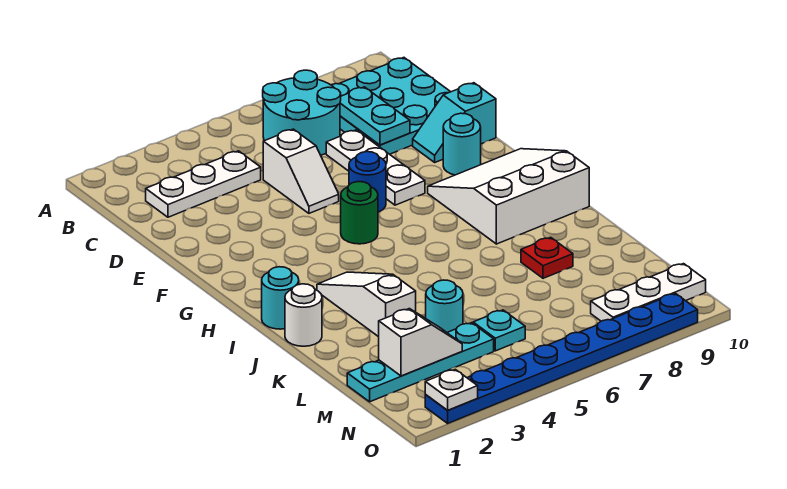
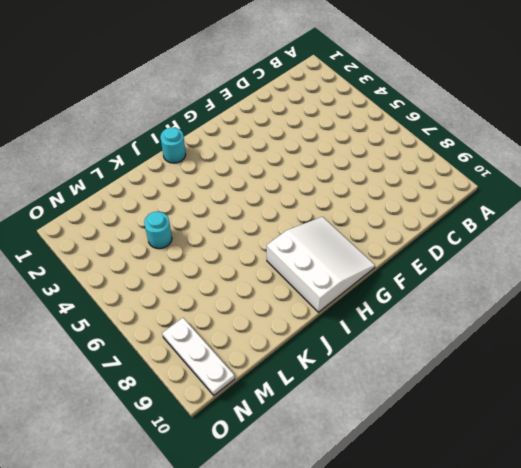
none -> cyan 2x2 round brick [263,70,341,155]
none -> cyan 3x3 plate [332,58,450,154]
none -> white 1x3 plate [146,151,261,217]

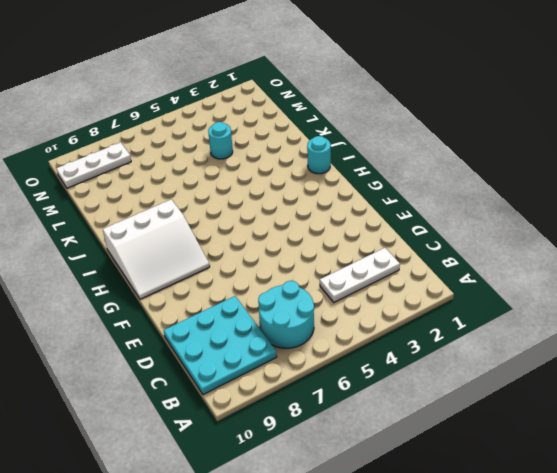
none -> white 1x2 slope [263,129,339,213]
none -> white 1x3 plate [326,130,425,205]
none -> cyan 1x2 slope [413,83,496,162]

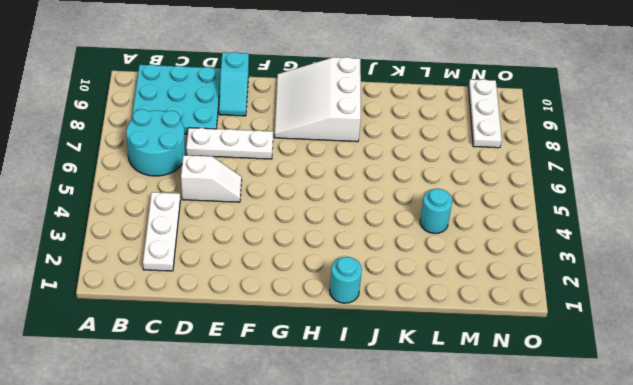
none -> blue 1x1 round brick [349,152,386,212]
none -> cyan 1x1 round brick [443,113,481,175]
none -> green 1x1 round brick [341,182,378,244]

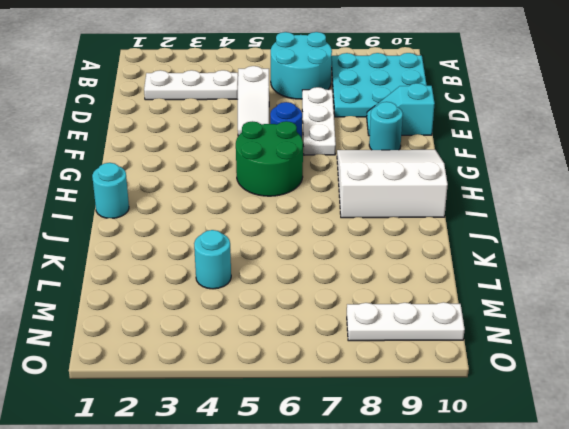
green 2x2 round brick [236,121,303,196] -> green 1x1 round brick [341,182,378,244]
none -> white 1x3 slope [317,272,416,337]
none -> white 1x1 round brick [285,284,322,346]
none -> red 1x1 plate [521,237,573,278]

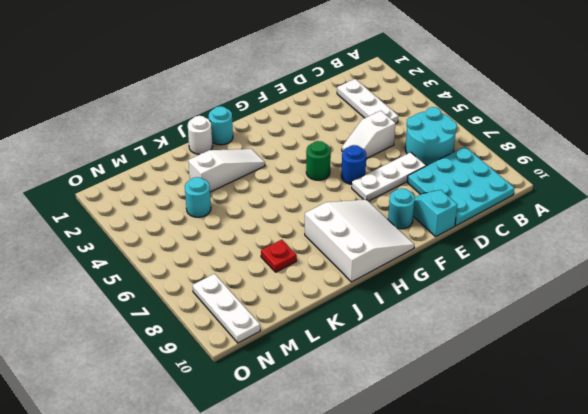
none -> cyan 1x4 plate [347,323,494,402]
none -> cyan 1x1 plate [473,310,525,351]
none -> blue 1x8 plate [425,293,698,423]

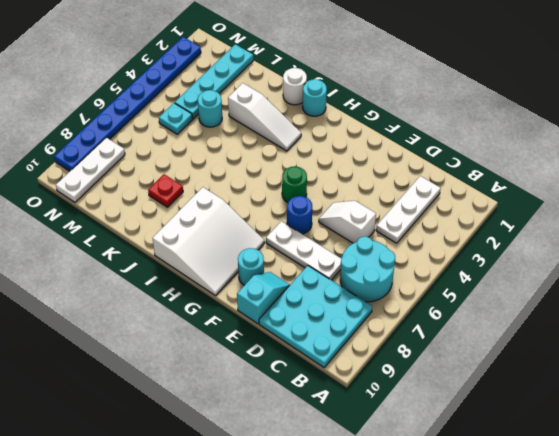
none -> cyan 1x2 plate [340,87,410,145]
none -> white 1x2 slope [379,309,462,376]
none -> white 1x1 plate [425,369,478,410]

